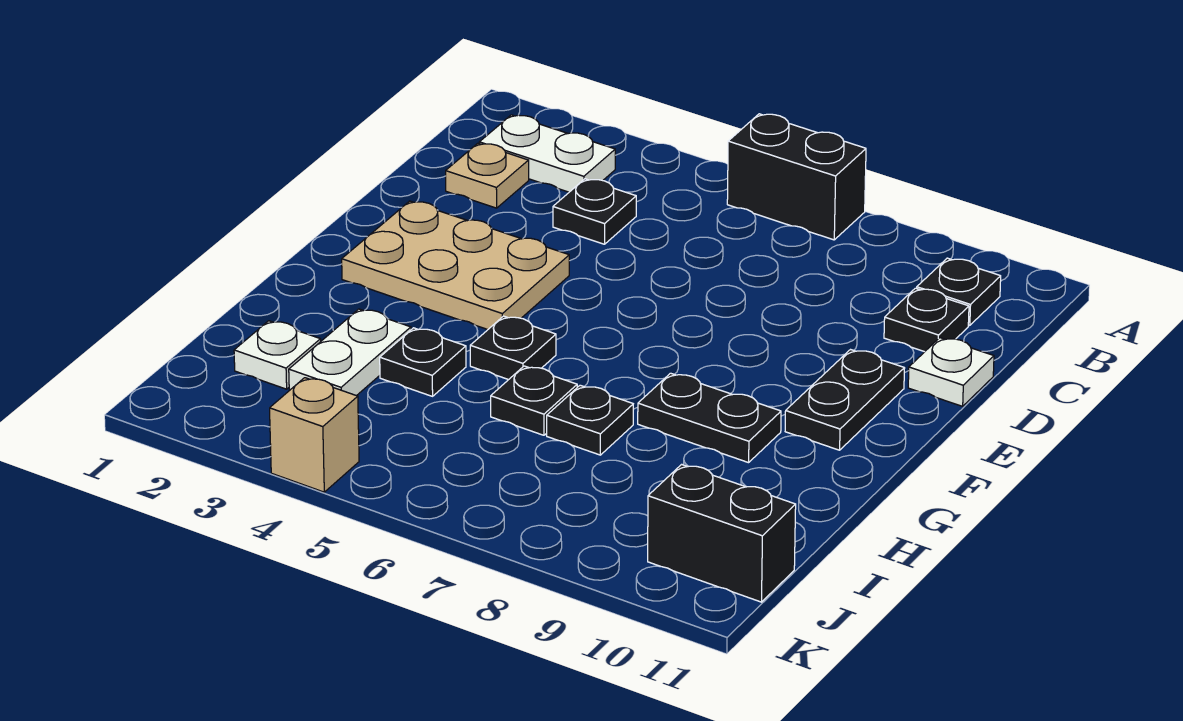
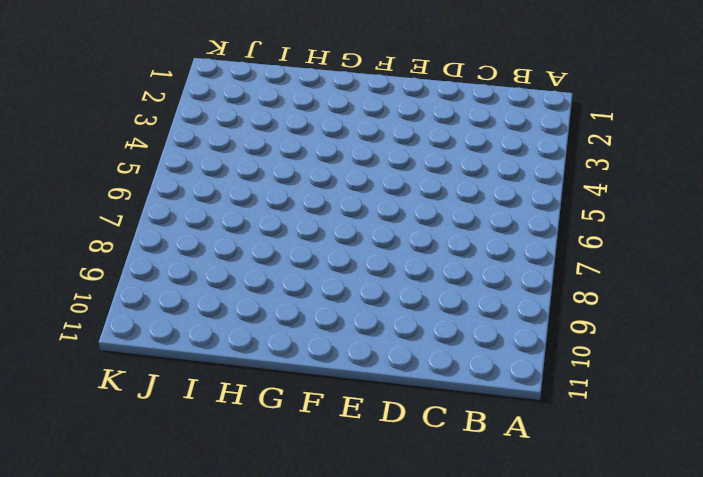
none -> black 1x2 brick [727,114,866,240]
none -> white 1x2 plate [479,115,615,192]
none -> black 1x1 plate [917,258,1001,325]

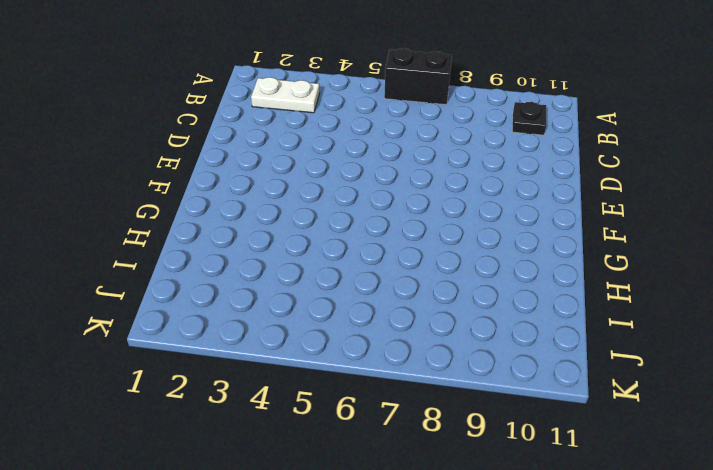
none -> tan 1x1 plate [446,143,529,208]
none -> black 1x1 plate [553,179,636,244]
none -> black 1x1 plate [884,288,969,352]

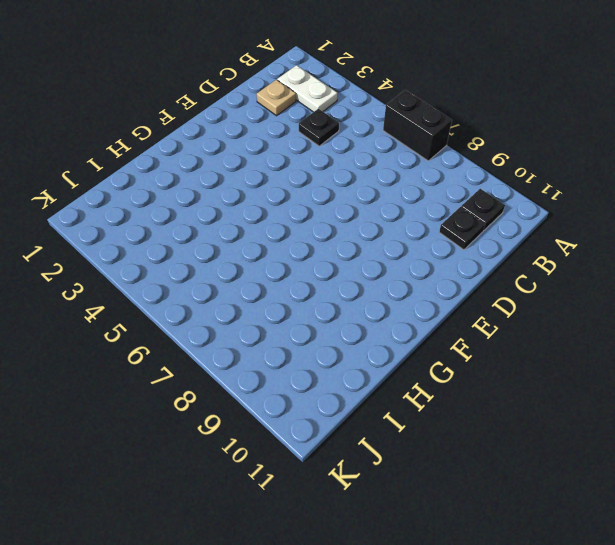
none -> white 1x1 plate [908,338,994,406]
none -> tan 2x3 plate [342,201,569,330]
none -> black 1x2 plate [785,350,905,450]

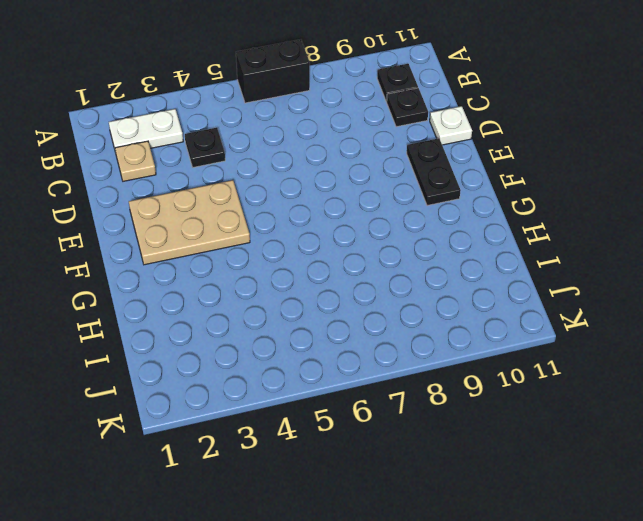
none -> black 1x1 plate [470,316,556,380]
none -> black 1x2 plate [638,373,781,463]
none -> white 1x2 plate [289,309,411,396]

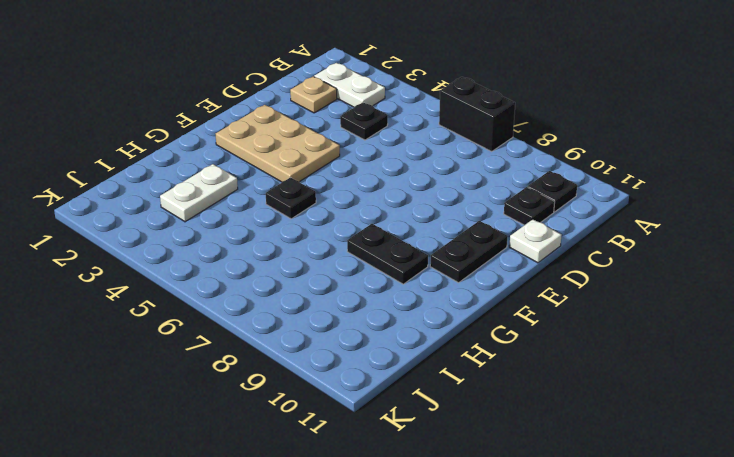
none -> black 1x1 plate [380,328,466,396]
none -> black 1x1 plate [491,366,577,435]
none -> black 1x1 plate [547,385,633,455]

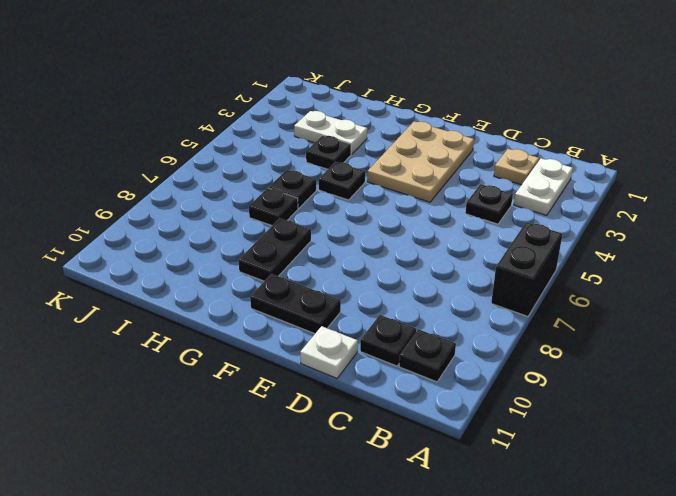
none -> white 1x1 plate [234,321,321,389]
none -> black 1x2 brick [648,464,796,602]
none -> tan 1x1 brick [270,378,359,492]

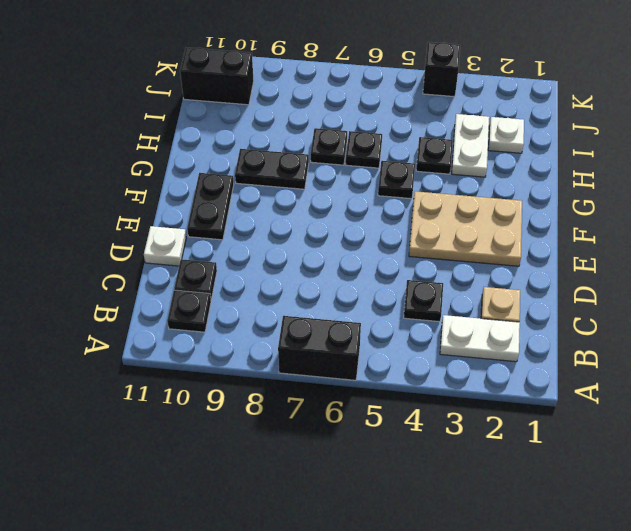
black 1x1 brick [423,42,460,97] -> tan 1x1 brick [270,378,359,492]

